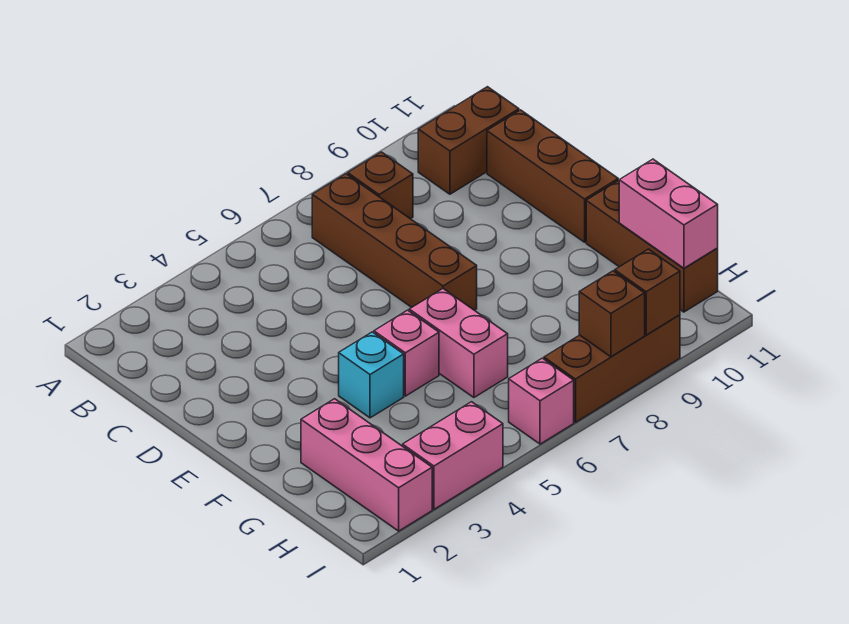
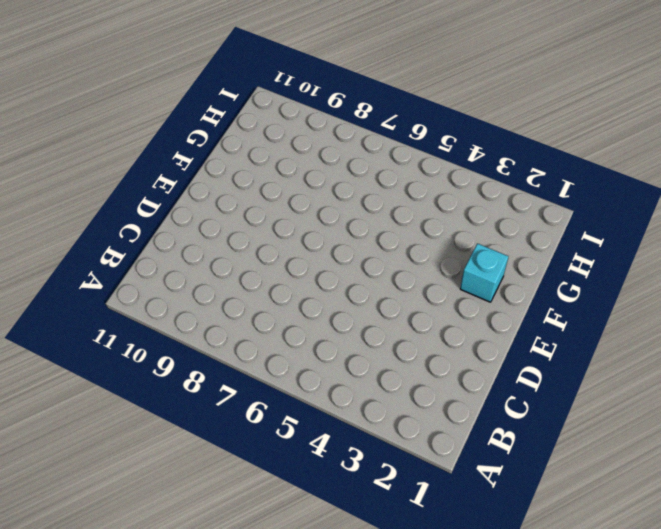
cyan 1x1 brick [460,243,509,302] -> cyan 1x1 brick moved to [339,332,404,418]
none -> brown 1x4 brick [312,174,477,310]
none -> brown 1x1 brick [348,152,413,219]
none -> brown 1x2 brick [418,87,519,194]

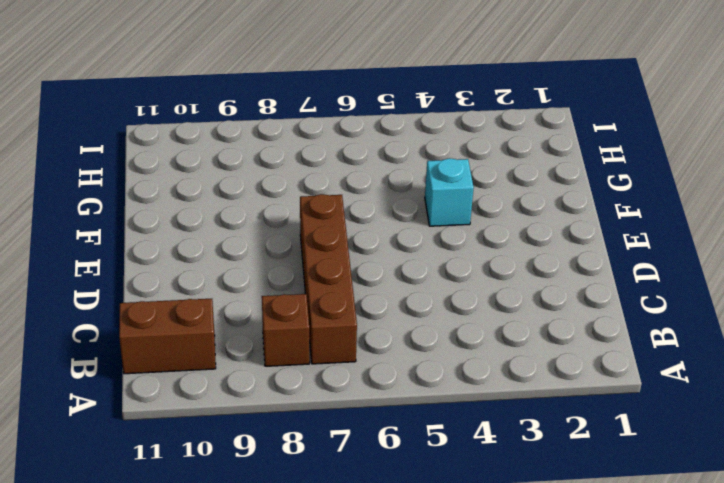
none -> brown 1x3 brick [487,110,618,242]
none -> pink 1x1 brick [374,310,439,396]
none -> pink 1x2 brick [409,289,508,397]

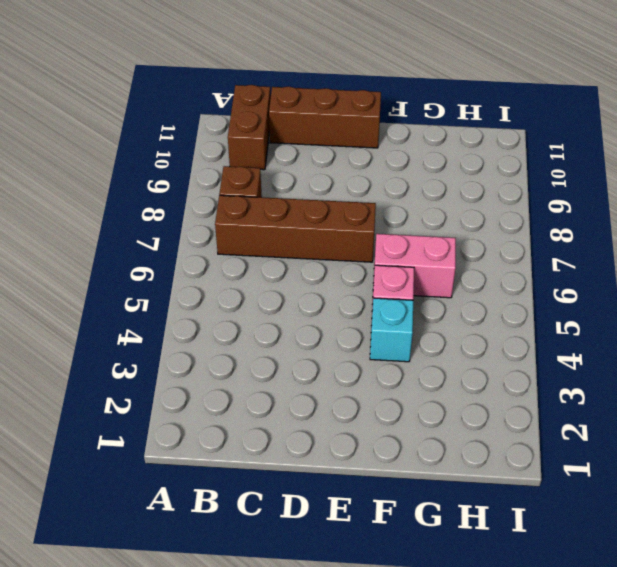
none -> brown 1x3 brick [586,180,718,312]
none -> pink 1x3 brick [301,399,432,531]
none -> pink 1x2 brick [403,402,503,509]

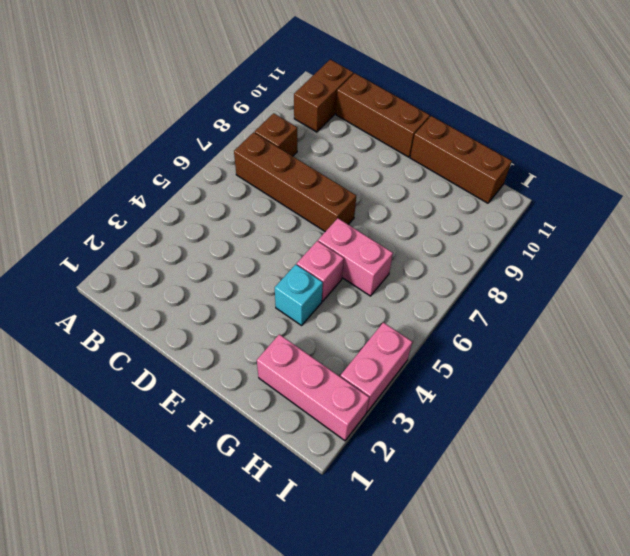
none -> pink 1x1 brick [509,358,574,444]
none -> brown 1x3 brick [544,315,680,422]
none -> pink 1x2 brick [619,159,718,268]

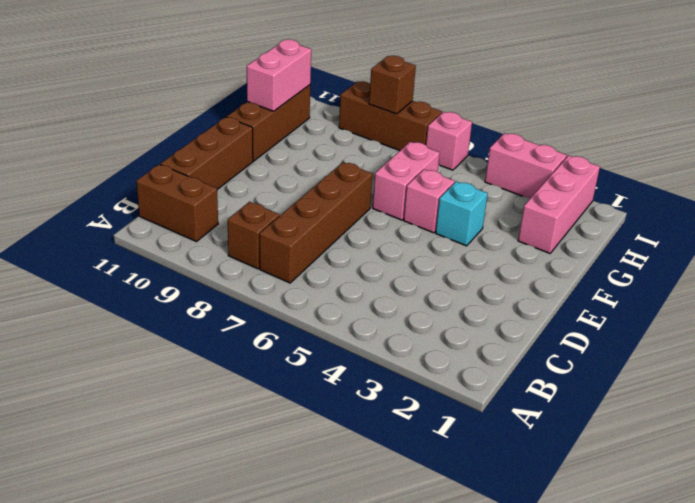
none -> brown 1x1 brick [615,249,680,335]

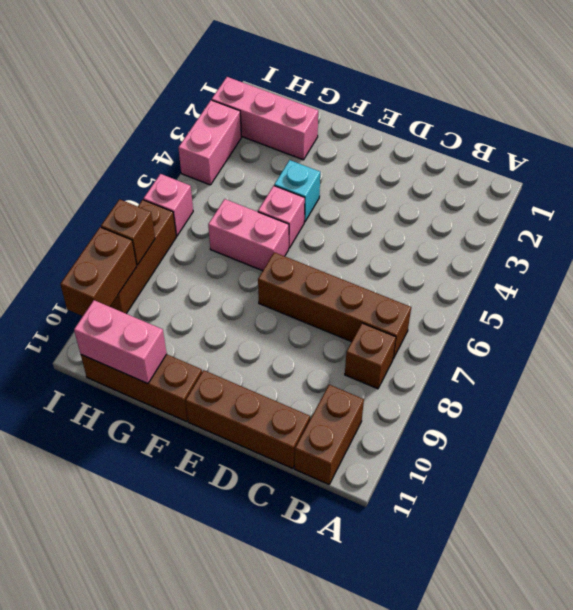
brown 1x2 brick [60,227,137,316] -> brown 1x1 brick [615,249,680,335]

